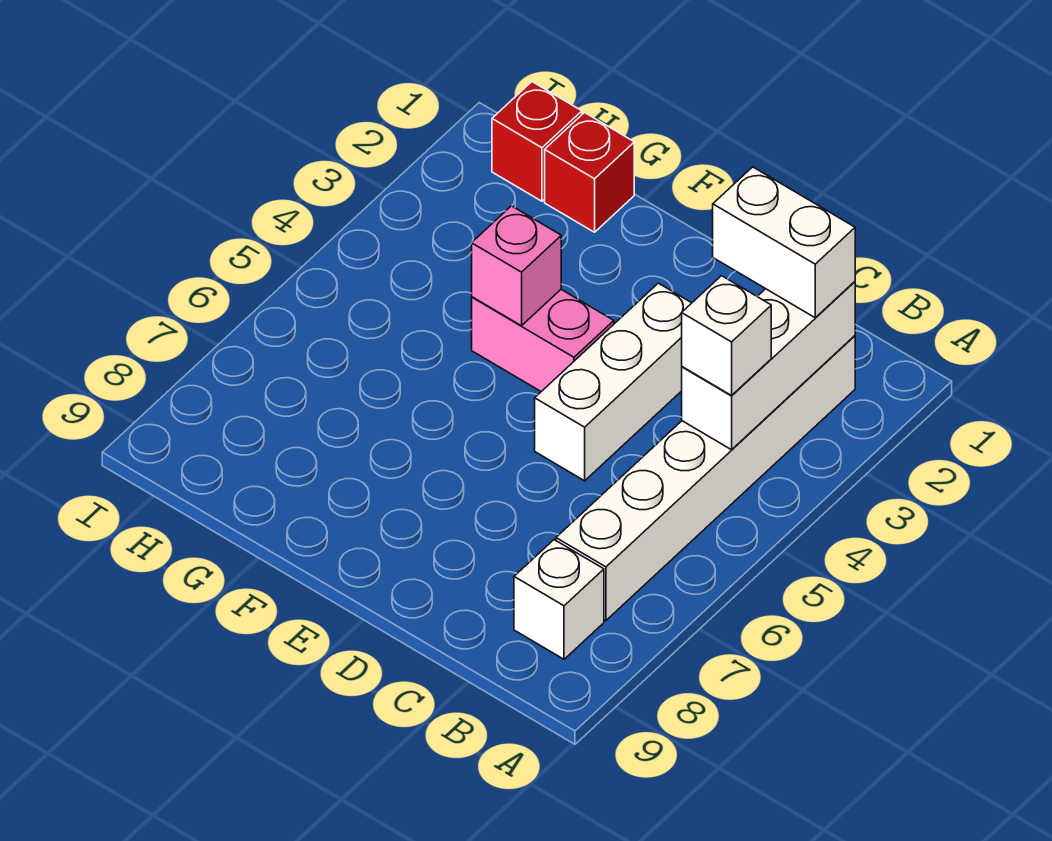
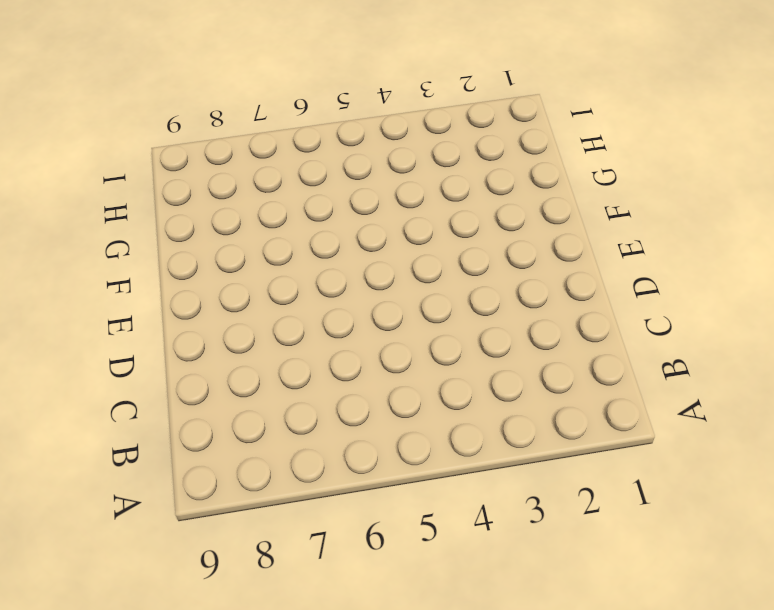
none -> white 1x6 brick [556,336,855,620]
none -> white 1x1 brick [514,540,604,659]

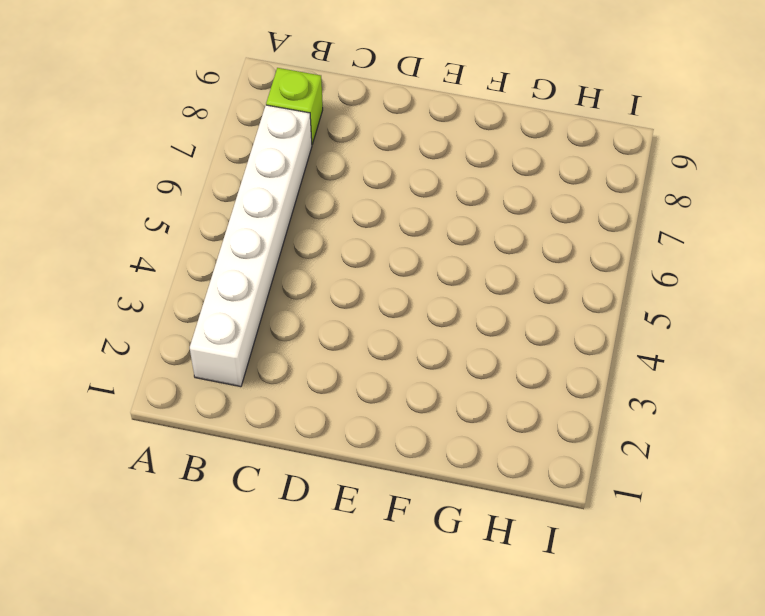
lime 1x1 brick [266,68,323,144] -> white 1x1 brick [514,540,604,659]
none -> white 1x3 brick [535,283,691,481]
none -> pink 1x2 brick [472,290,614,392]

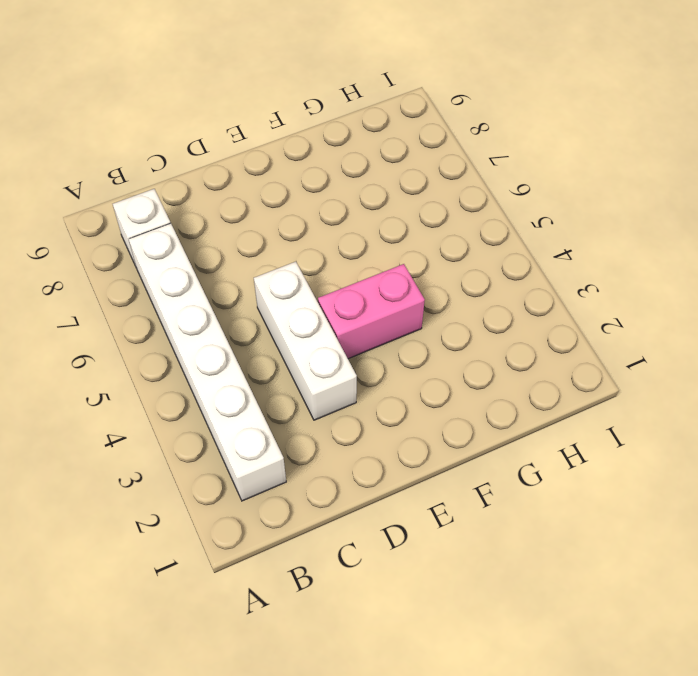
none -> red 1x1 brick [545,113,634,232]
none -> red 1x1 brick [492,82,582,201]

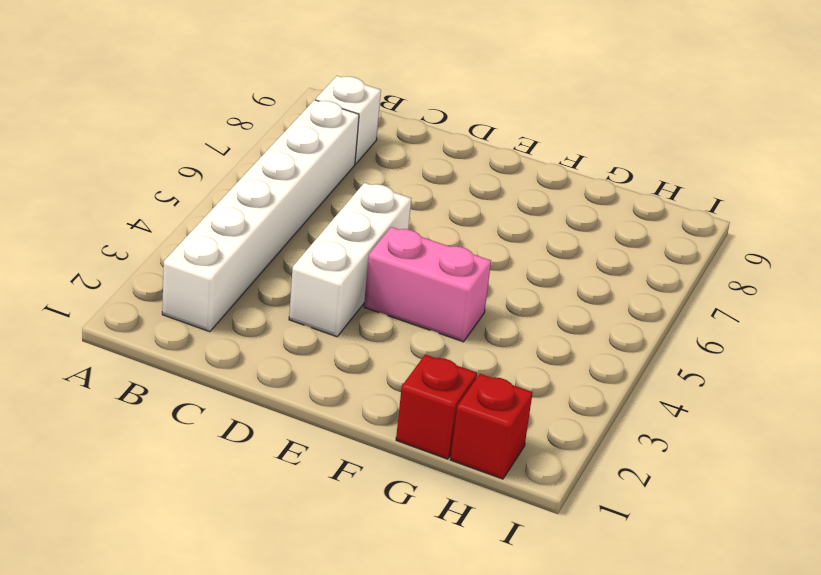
none -> white 1x3 brick [682,282,855,450]
none -> pink 1x1 brick [472,206,561,326]

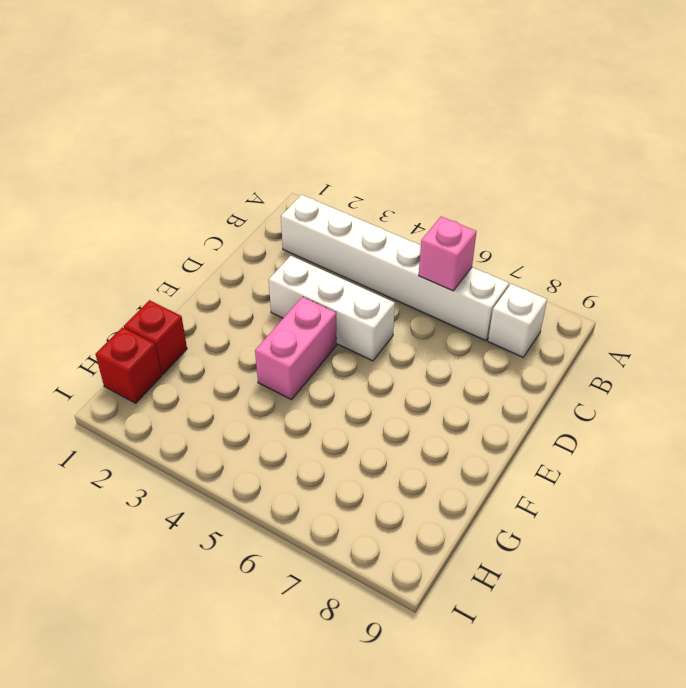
pink 1x1 brick [419,217,477,291] -> pink 1x1 brick moved to [472,206,561,326]
none -> white 1x3 brick [682,282,855,450]
none -> white 1x2 brick [713,167,855,318]

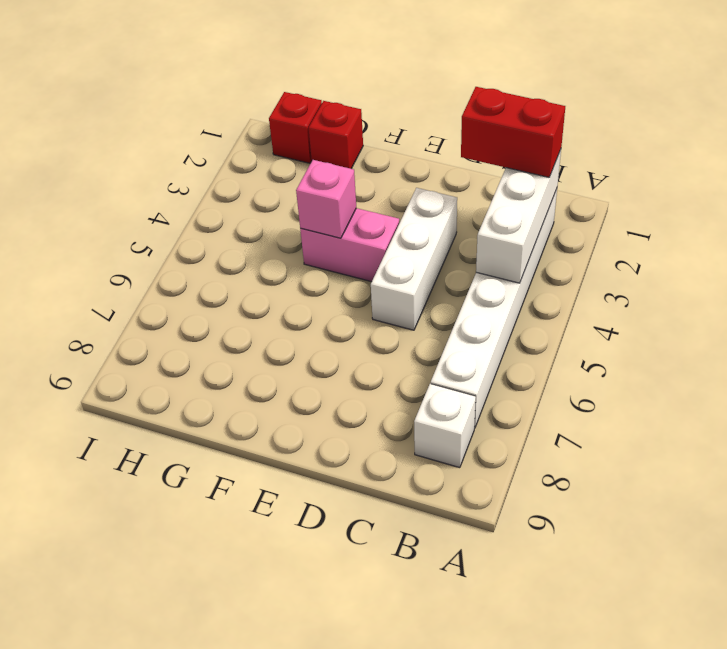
red 1x2 brick [461,87,565,177] -> white 1x2 brick [713,167,855,318]
none -> white 1x1 brick [682,276,771,395]

